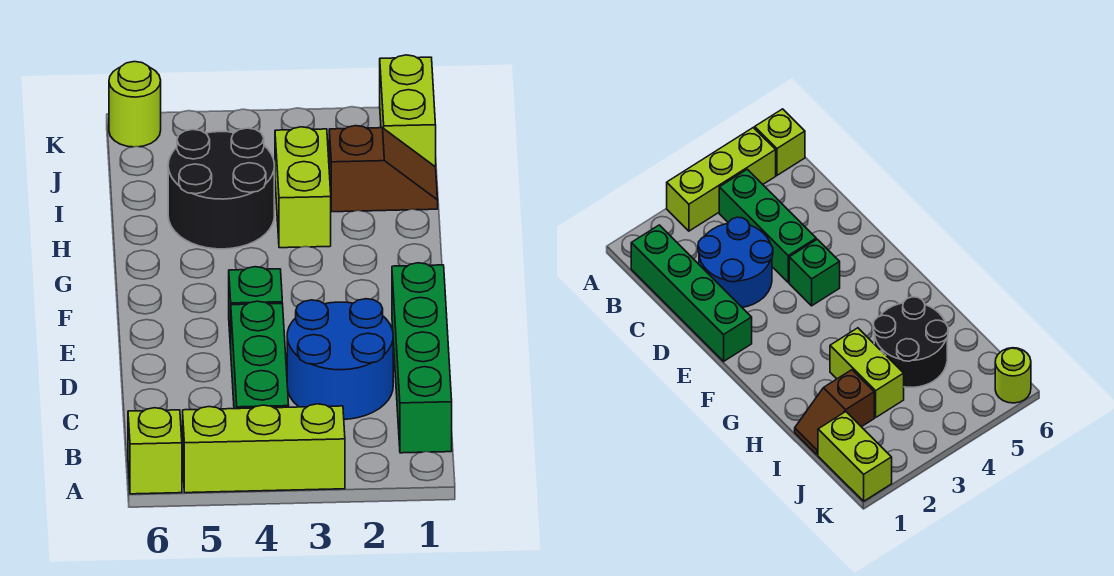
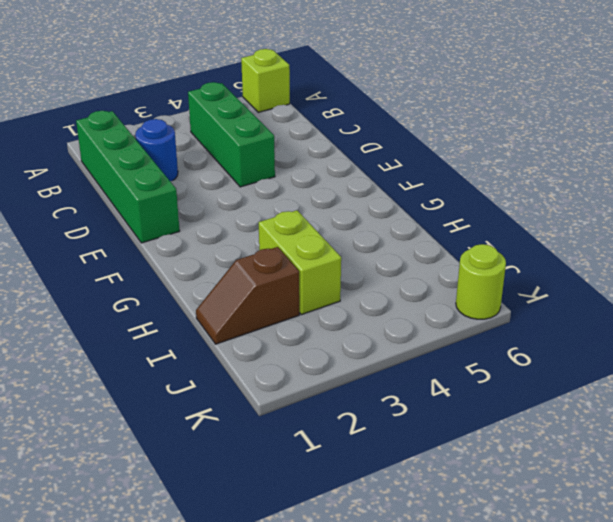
blue 1x1 round brick [135,119,178,181] -> blue 2x2 round brick [287,299,393,419]
none -> lime 1x3 brick [183,404,345,493]
none -> green 1x1 brick [229,267,282,349]

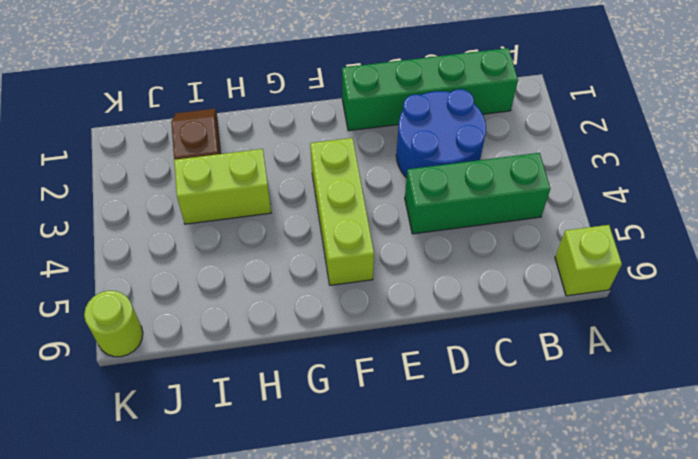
lime 1x3 brick [310,138,374,285] -> lime 1x3 brick moved to [183,404,345,493]
none -> green 1x1 brick [229,267,282,349]
none -> black 2x2 round brick [168,128,274,249]

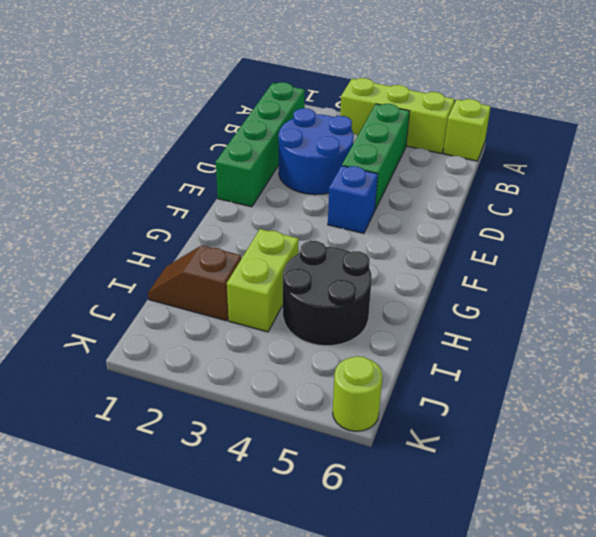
blue 1x1 brick [328,166,378,233] -> green 1x1 brick [229,267,282,349]
none -> lime 1x2 brick [380,55,436,167]

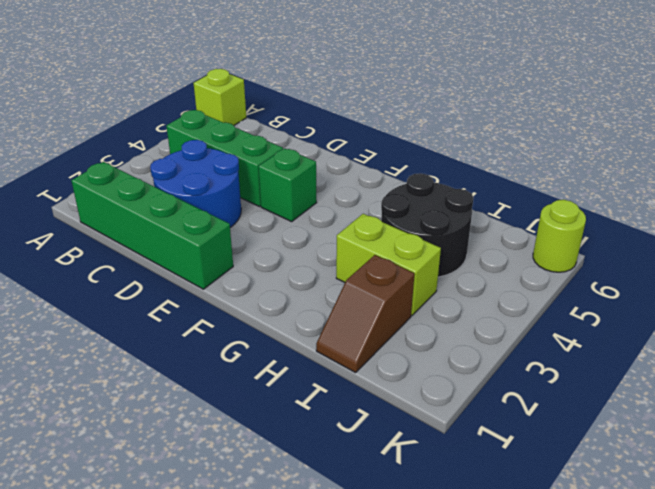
none -> lime 1x3 brick [183,404,345,493]
none -> lime 1x2 brick [380,55,436,167]

